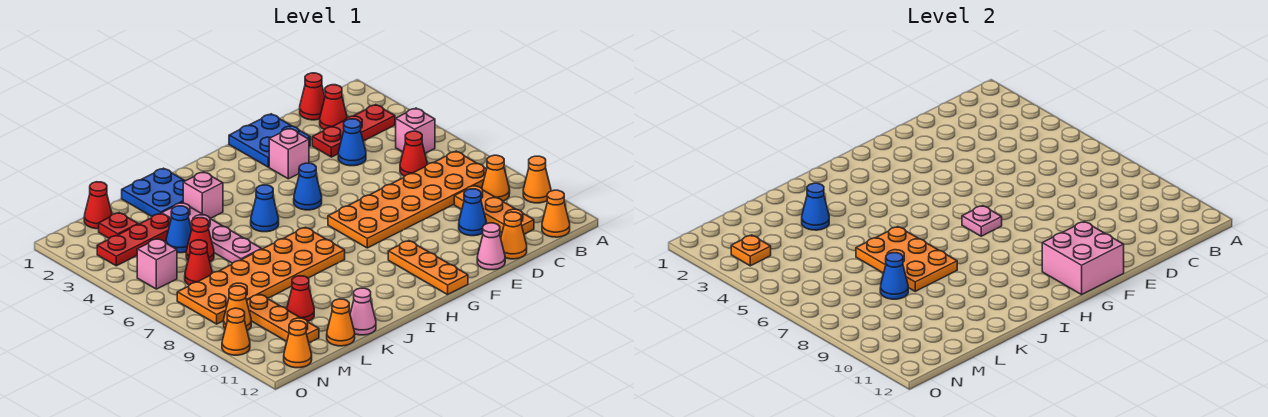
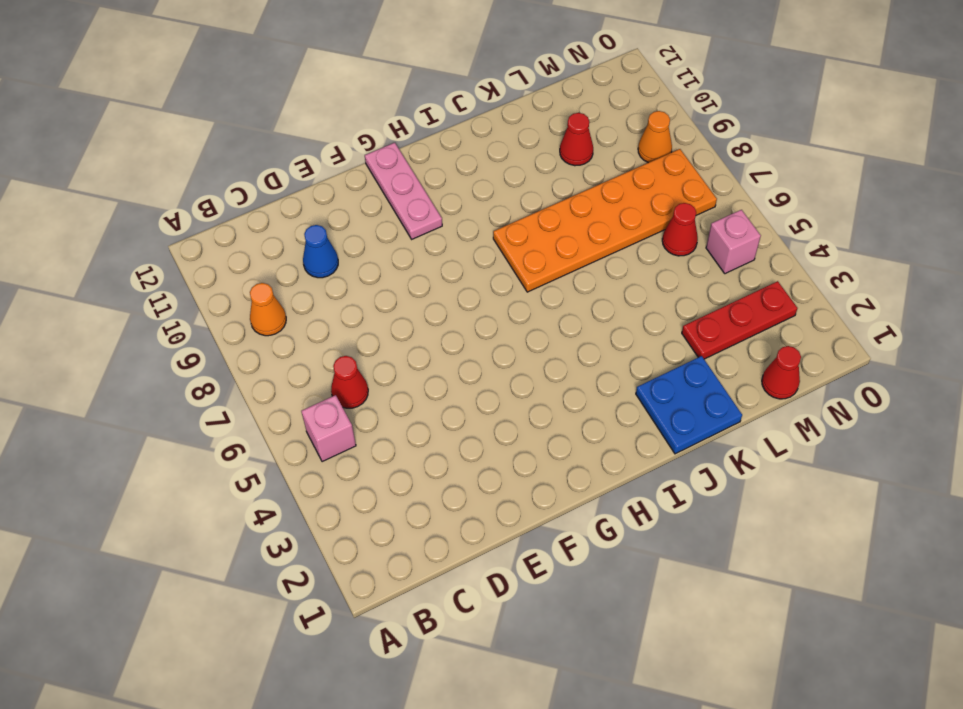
pink 1x3 plate [365,143,442,239] -> orange 1x3 plate [388,241,468,295]
none -> orange 1x1 cone [523,156,551,203]
none -> red 1x3 plate [312,105,395,157]
none -> orange 2x6 plate [328,151,487,248]
none -> orange 1x1 cone [542,190,570,237]

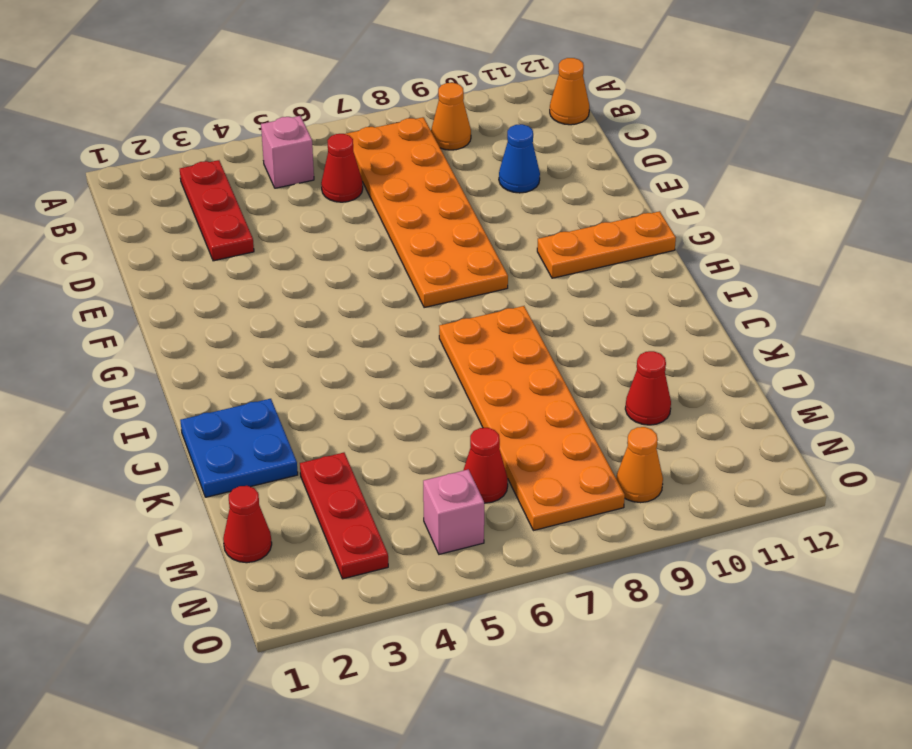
none -> orange 1x1 cone [523,156,551,203]
none -> red 1x1 cone [300,73,325,120]
none -> red 1x1 cone [320,85,347,130]
none -> orange 1x3 plate [454,185,534,234]

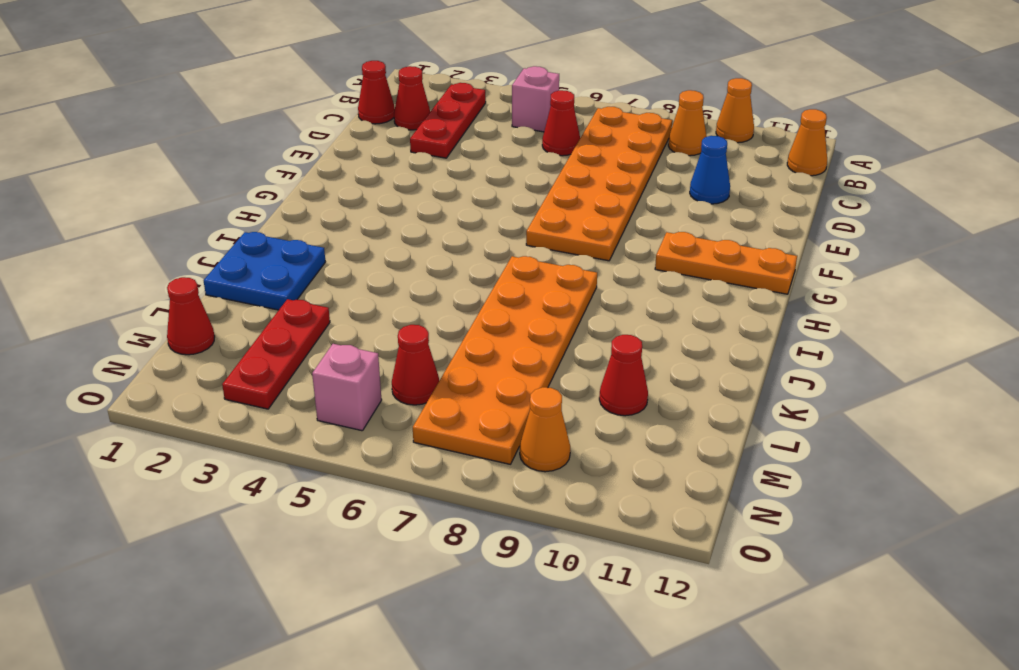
none -> orange 1x3 plate [454,185,534,234]
none -> blue 1x1 cone [338,119,366,166]
none -> orange 1x1 cone [501,212,527,259]
none -> blue 2x2 plate [229,114,310,167]

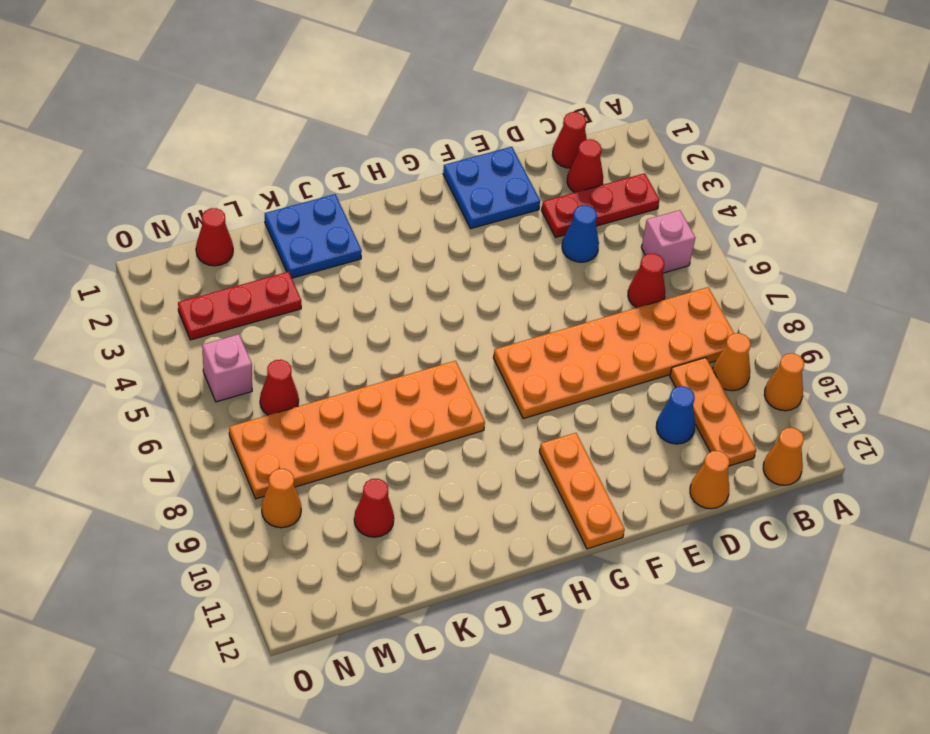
none -> pink 1x1 cone [477,223,505,270]
none -> pink 1x1 brick [269,128,309,179]
none -> blue 1x1 cone [294,163,322,210]
none -> blue 1x1 cone [251,185,279,232]

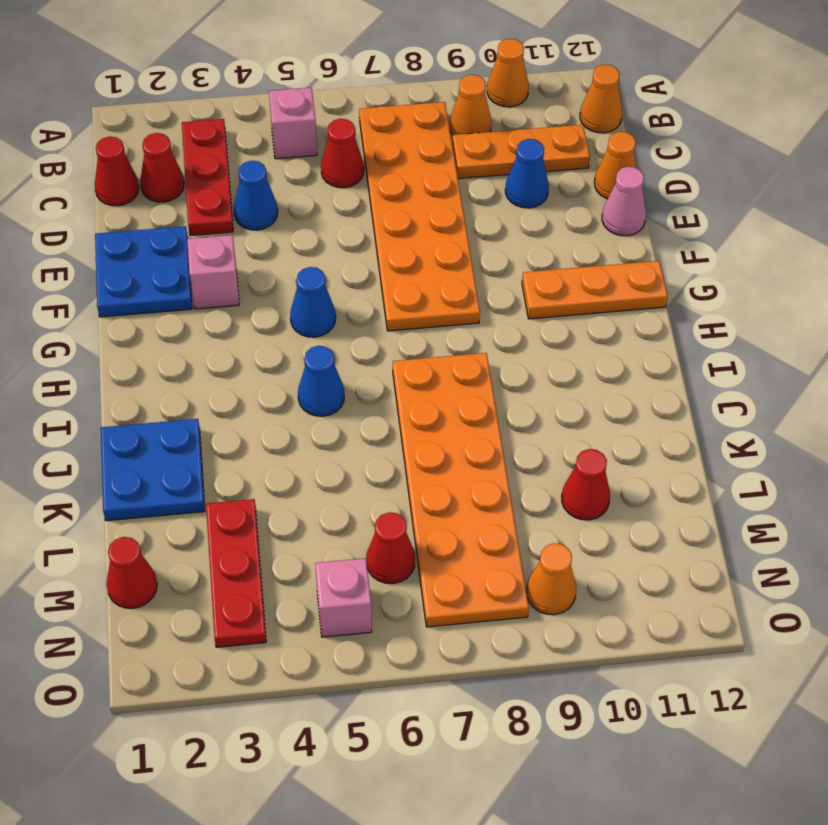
none -> pink 1x1 brick [183,172,223,218]
none -> pink 1x4 plate [162,203,261,263]
none -> pink 1x1 cone [350,288,376,335]
none -> blue 1x1 cone [166,206,192,253]

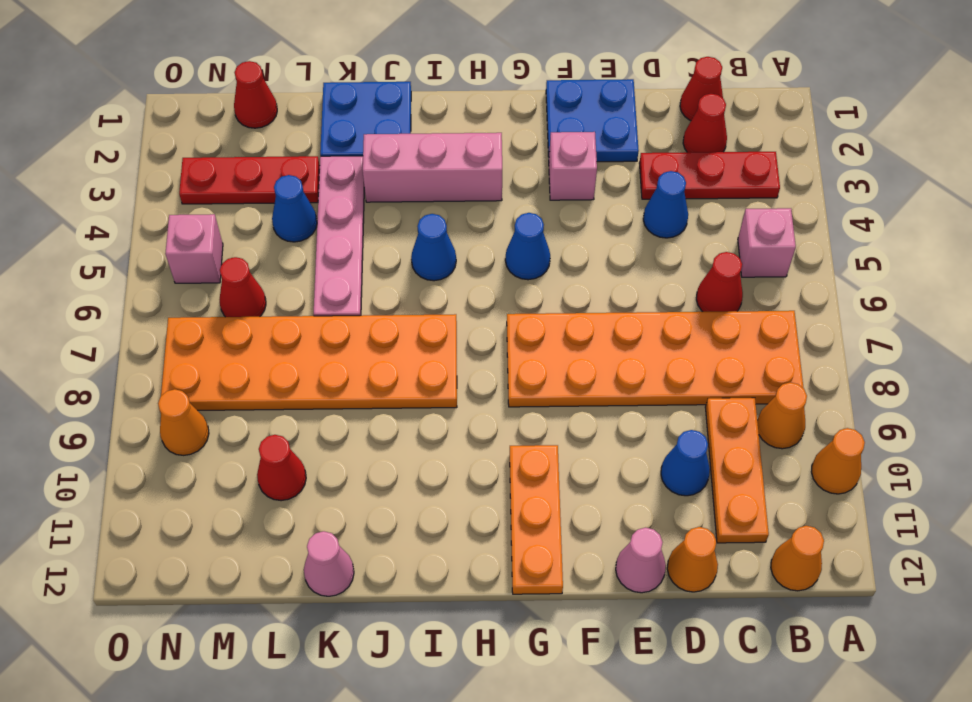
pink 1x3 brick [363,133,502,202] -> pink 1x1 brick [183,172,223,218]
none -> red 1x1 cone [186,218,214,262]
none -> orange 1x1 cone [327,299,355,346]
none -> red 1x1 plate [99,213,138,238]
none -> orange 1x3 plate [247,294,319,343]

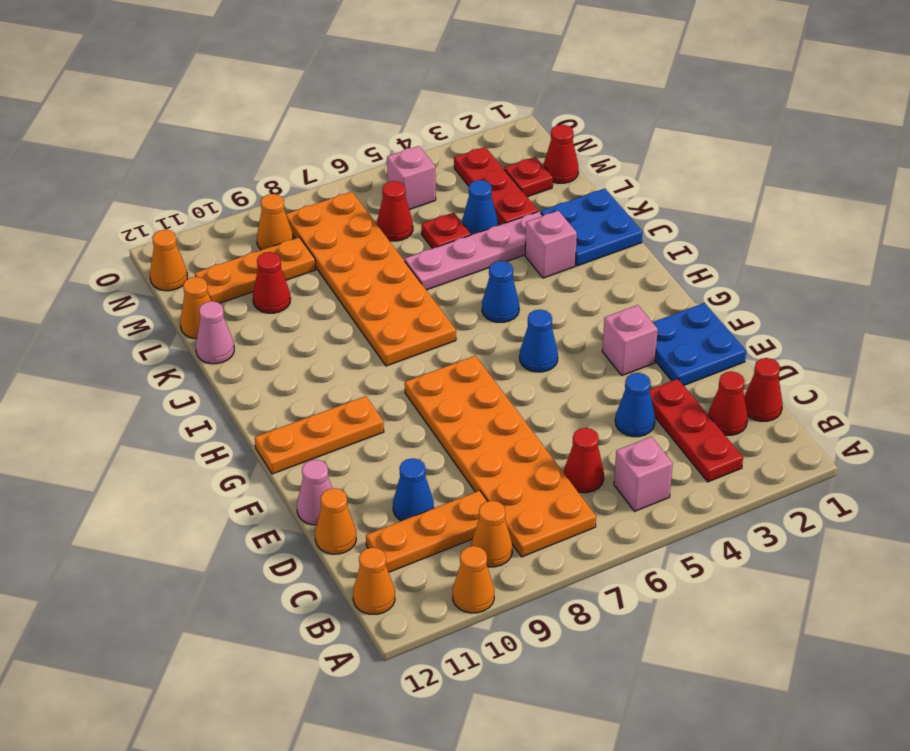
red 1x1 plate [422,213,471,249] -> red 1x1 cone [186,218,214,262]
none -> orange 1x1 cone [222,308,250,355]
none -> pink 2x2 brick [1042,222,1124,295]
none -> pink 1x1 plate [962,206,1002,236]
none -> orange 2x3 plate [856,227,957,291]

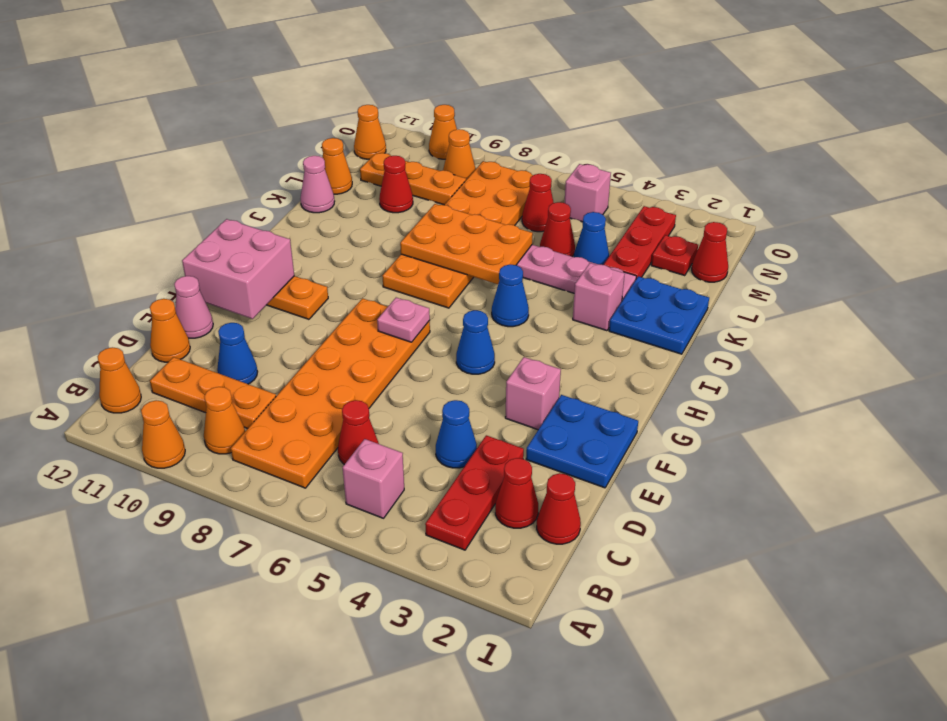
none -> blue 1x1 cone [802,183,829,230]
none -> blue 1x1 cone [880,253,908,299]
none -> orange 1x1 plate [731,235,771,266]

